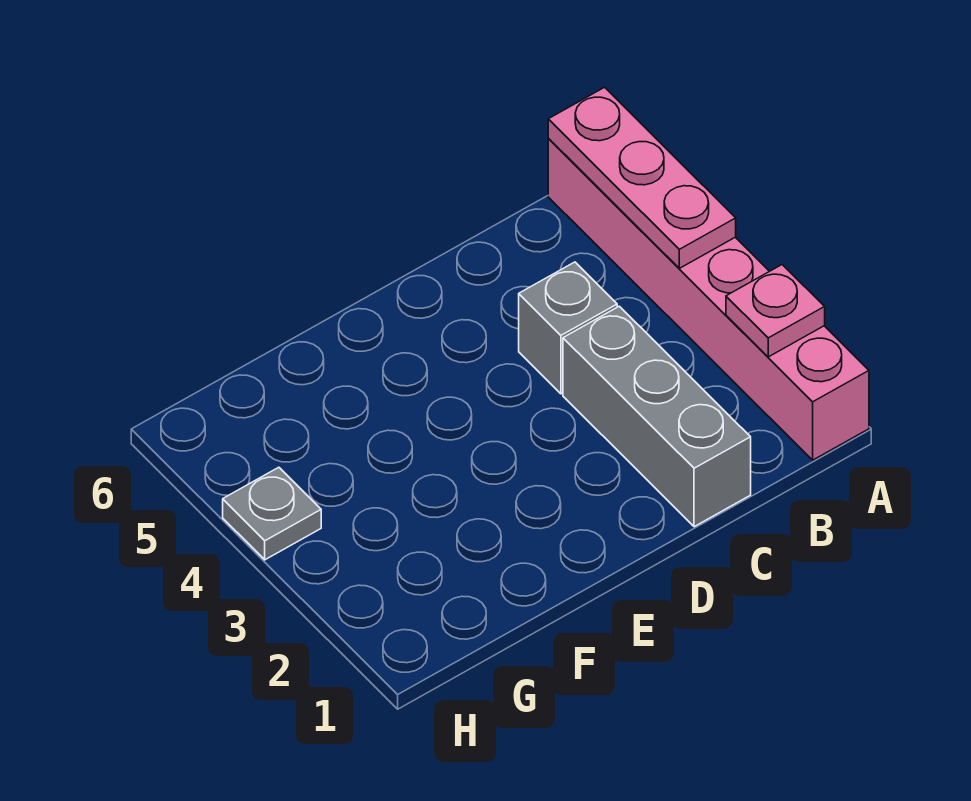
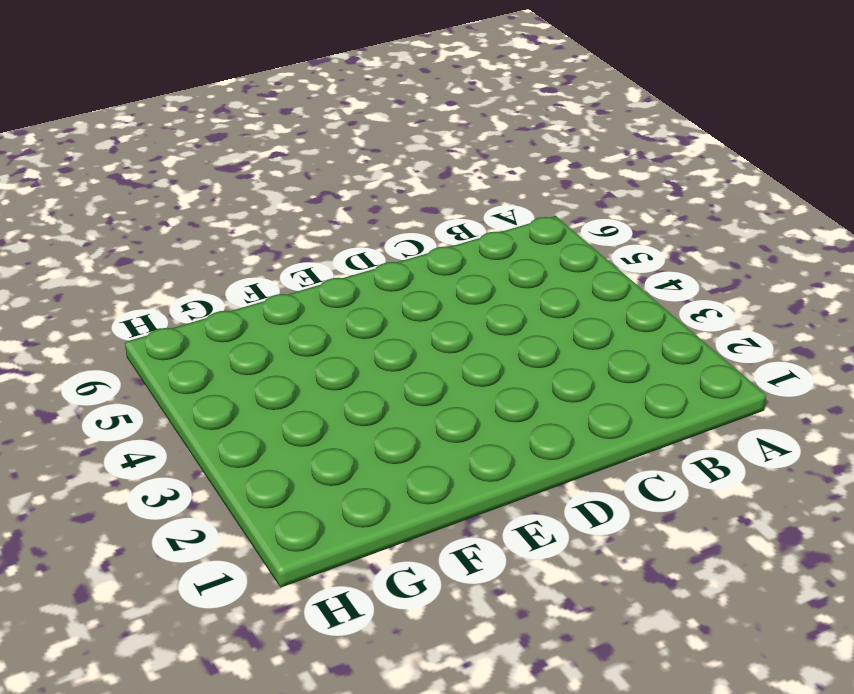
none -> pink 1x6 brick [548,139,869,460]
none -> grey 1x3 brick [563,306,751,527]

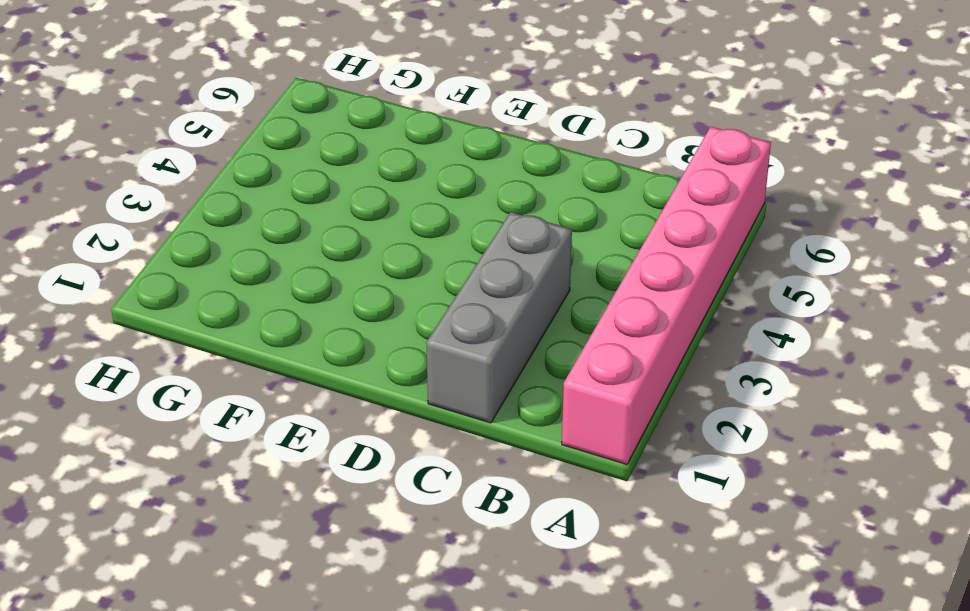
none -> grey 1x1 brick [519,262,617,394]
none -> grey 1x1 plate [223,467,321,560]

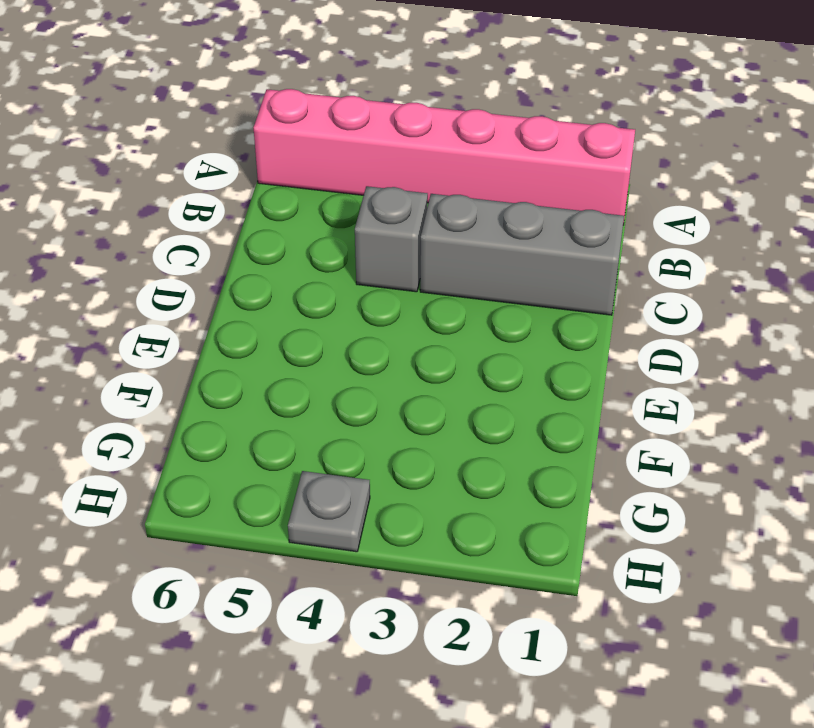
none -> pink 1x1 plate [726,265,825,357]
none -> pink 1x3 plate [548,87,736,268]

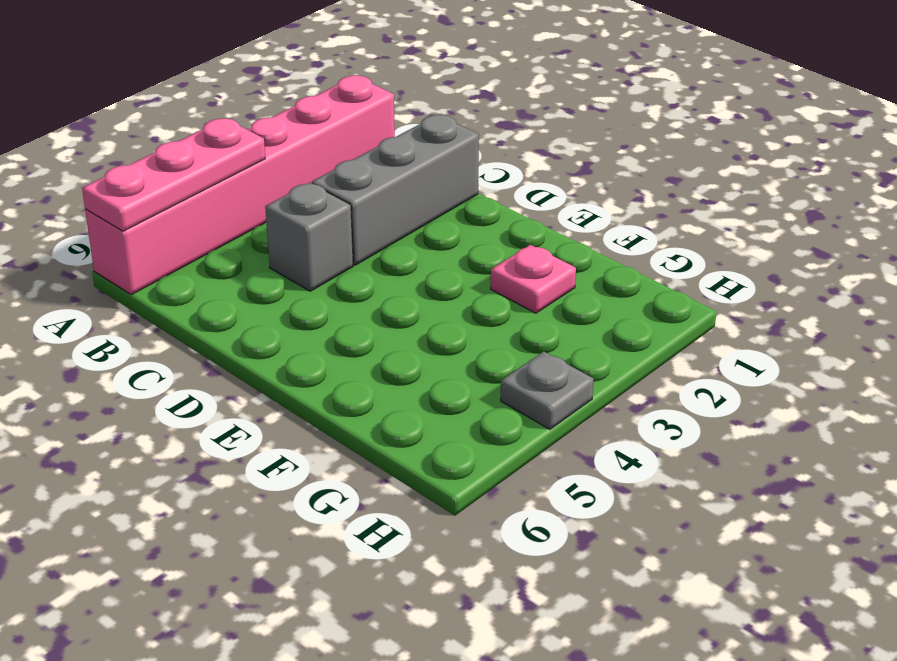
pink 1x1 plate [491,245,576,313] -> pink 1x1 plate moved to [726,265,825,357]

